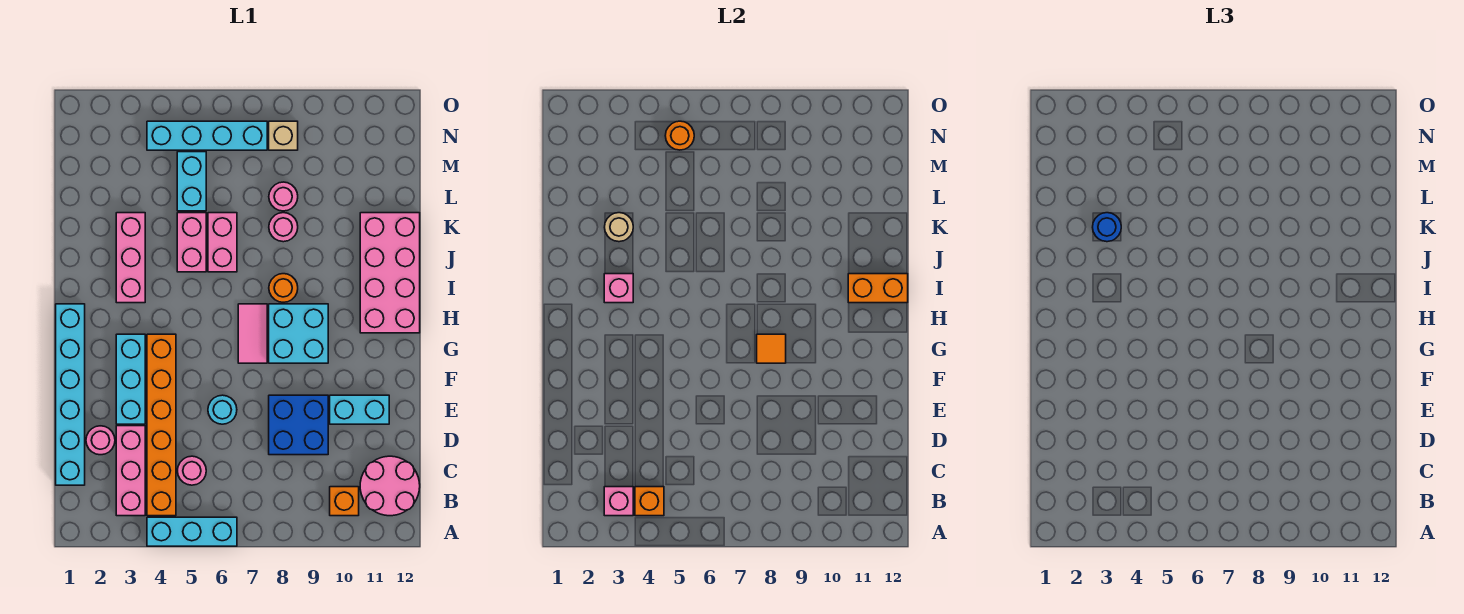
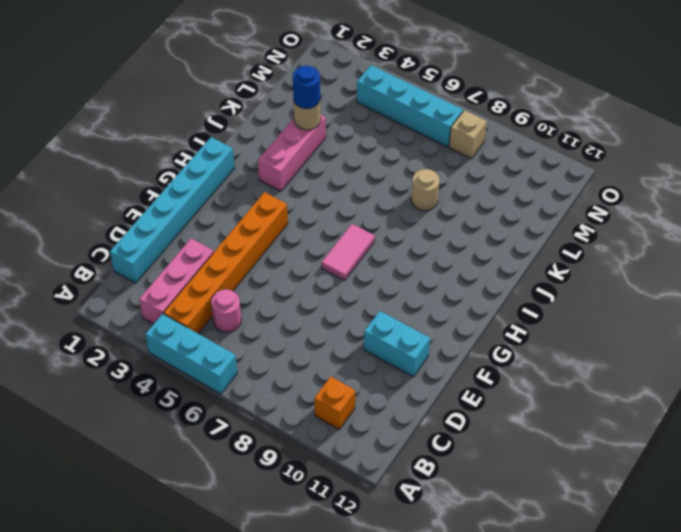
tan 1x1 round brick [411,169,439,211] -> pink 1x1 round brick [269,213,298,242]
none -> pink 2x2 round brick [360,456,420,516]
none -> pink 1x1 round brick [86,426,115,455]
none -> blue 2x2 brick [269,395,328,455]
none -> cyan 1x3 brick [116,334,145,424]

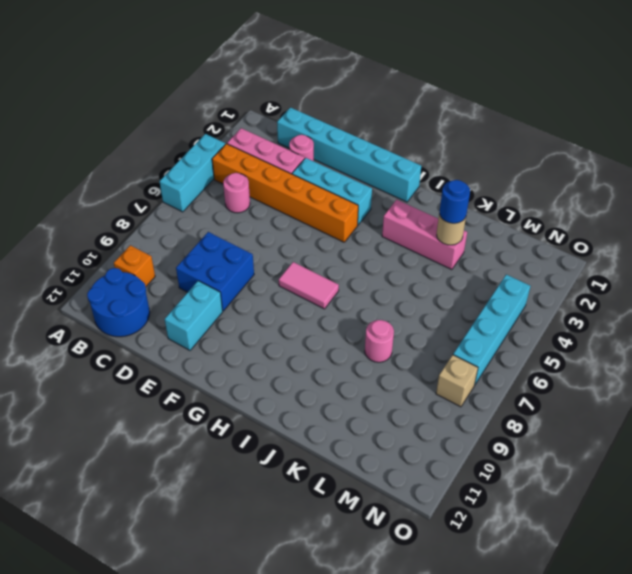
blue 2x2 round brick [87,268,150,337] -> pink 2x2 round brick [360,456,420,516]
none -> cyan 1x1 round brick [208,395,237,424]
none -> cyan 2x2 brick [269,304,328,363]
none -> pink 2x4 brick [360,213,420,333]
none -> orange 1x1 round brick [269,274,298,302]

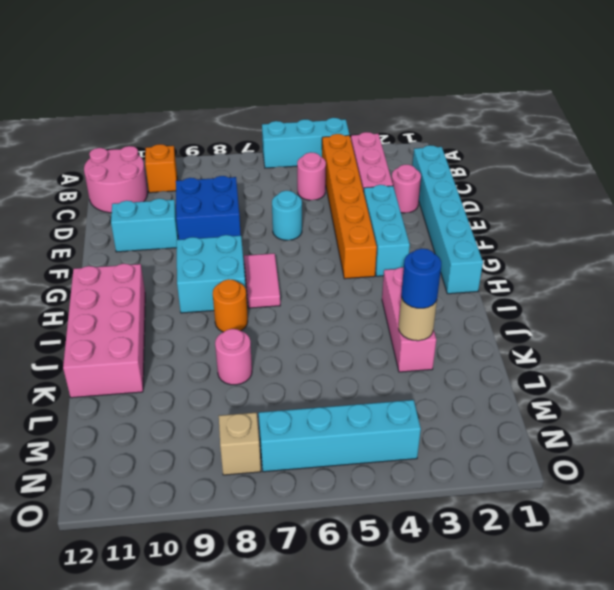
none -> pink 1x2 brick [177,213,206,272]
none -> pink 1x2 brick [208,213,237,272]
none -> cyan 1x2 brick [177,152,206,211]
none -> pink 1x1 round brick [269,182,298,211]

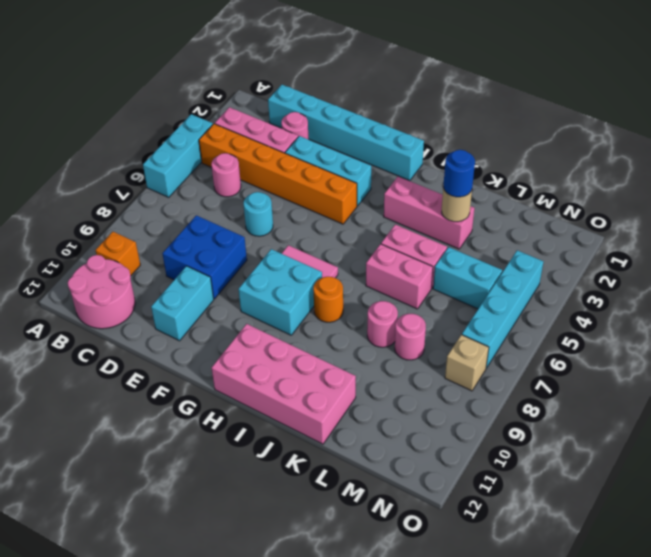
none -> pink 1x1 brick [604,487,633,516]
none -> orange 1x1 brick [635,487,664,516]
none -> orange 1x1 tile [757,334,786,363]
none -> pink 1x1 brick [604,274,633,303]

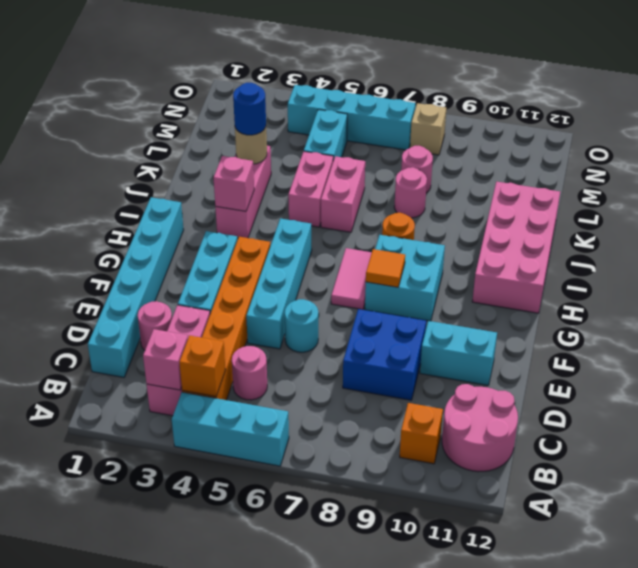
cyan 1x4 brick [246,218,312,349] -> none
none -> orange 1x2 brick [848,274,908,303]
none -> orange 1x1 round brick [665,121,694,150]

